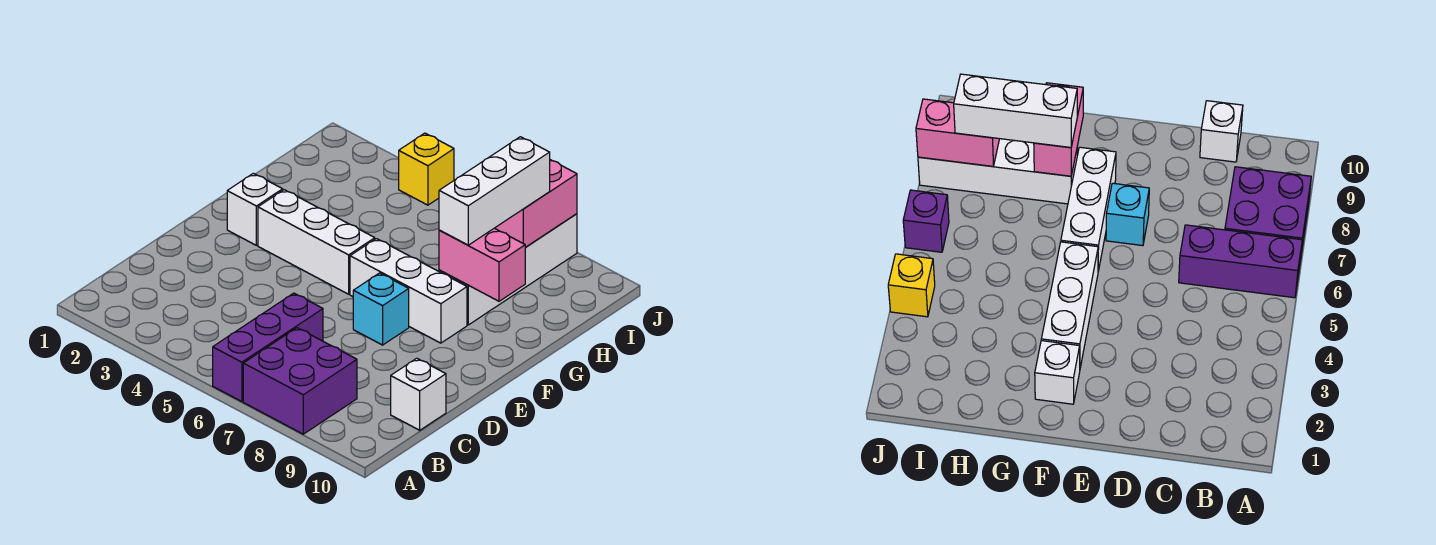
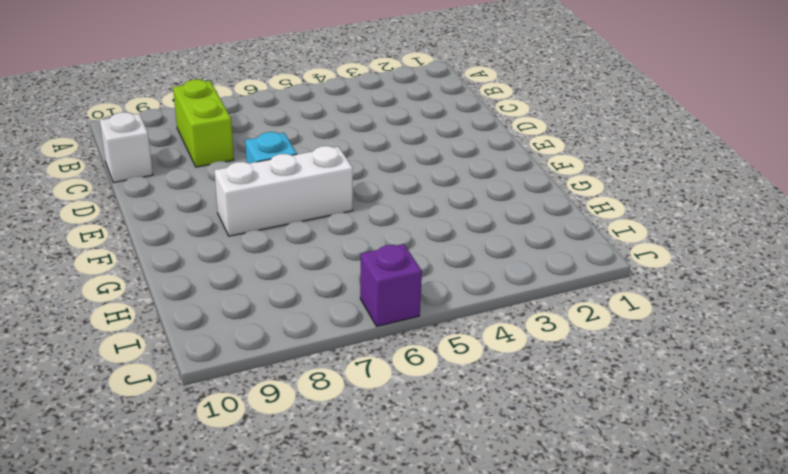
lime 1x2 brick [173,79,234,167] -> purple 2x2 brick [243,328,357,434]
none -> purple 1x3 brick [213,293,323,402]
none -> white 1x1 brick [227,173,283,245]
none -> white 1x3 brick [258,190,375,294]

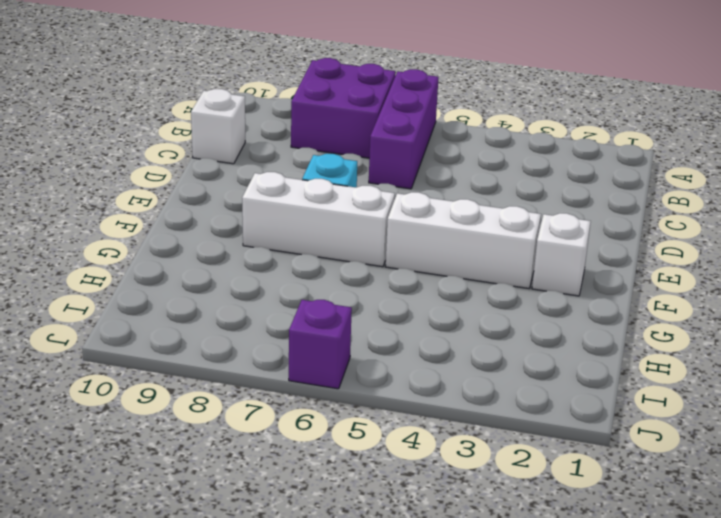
none -> white 1x4 brick [439,214,577,325]
none -> yellow 1x1 brick [399,133,454,205]
none -> pink 1x2 brick [439,228,525,301]

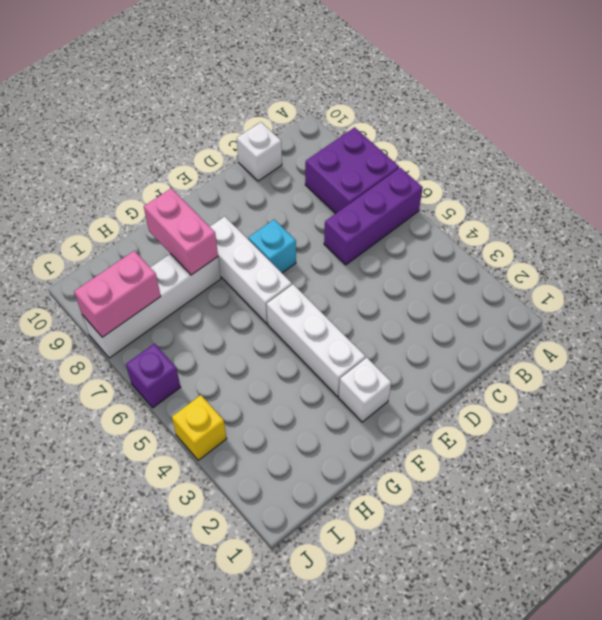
none -> white 1x3 brick [439,137,550,245]

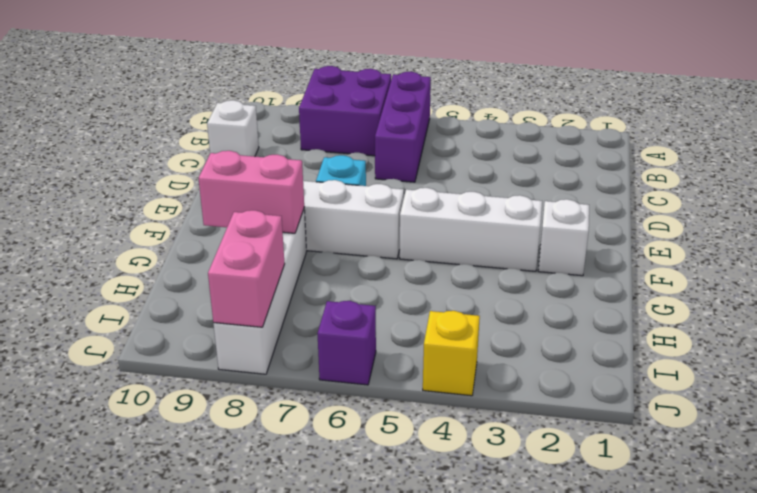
none -> white 1x3 brick [439,137,550,245]

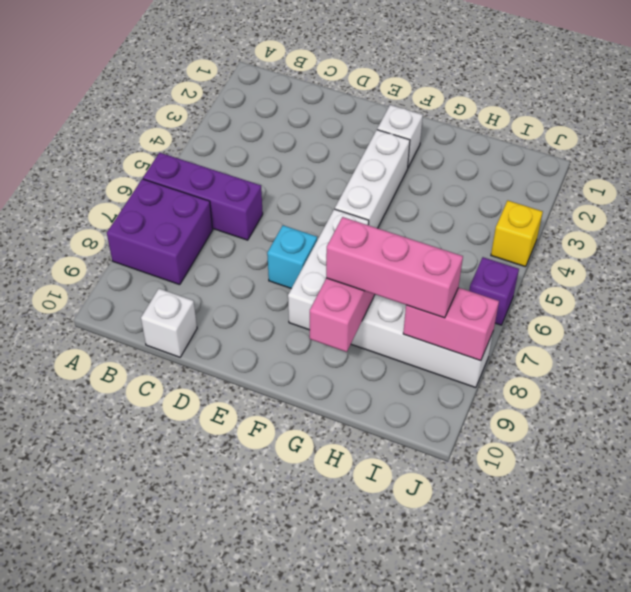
pink 1x3 brick [326,217,463,318] -> white 1x3 brick [439,137,550,245]

